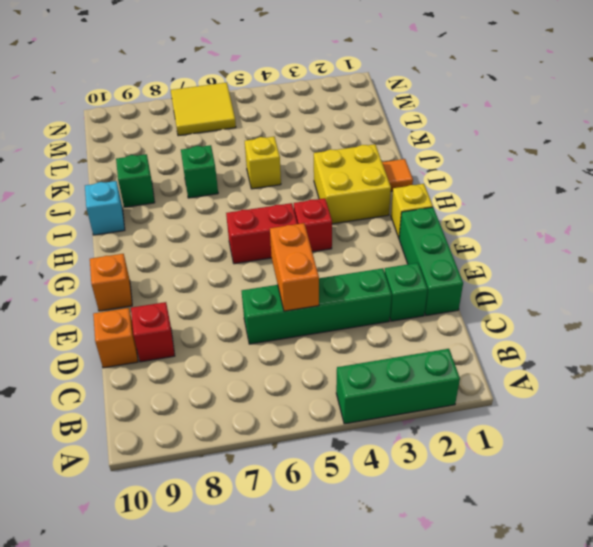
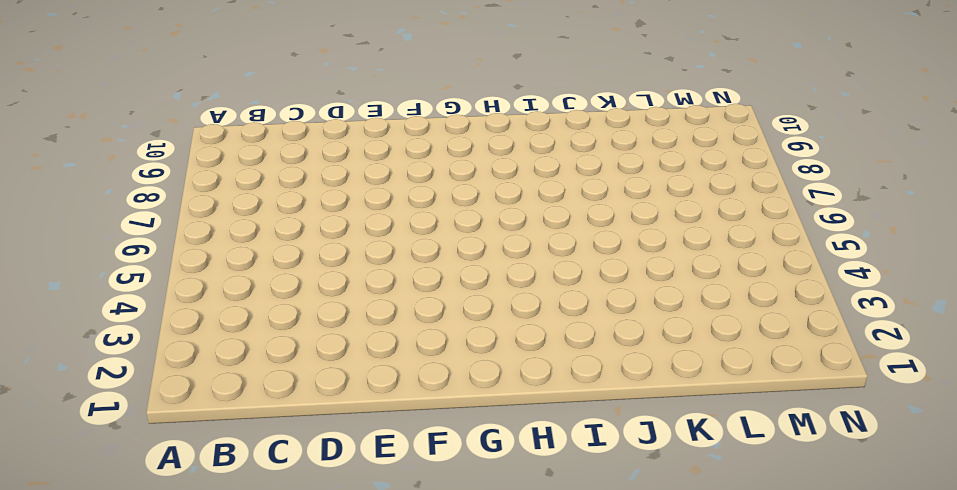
none -> green 1x3 brick [336,349,460,424]
none -> green 1x3 brick [399,207,463,316]
none -> green 1x1 brick [384,263,428,321]

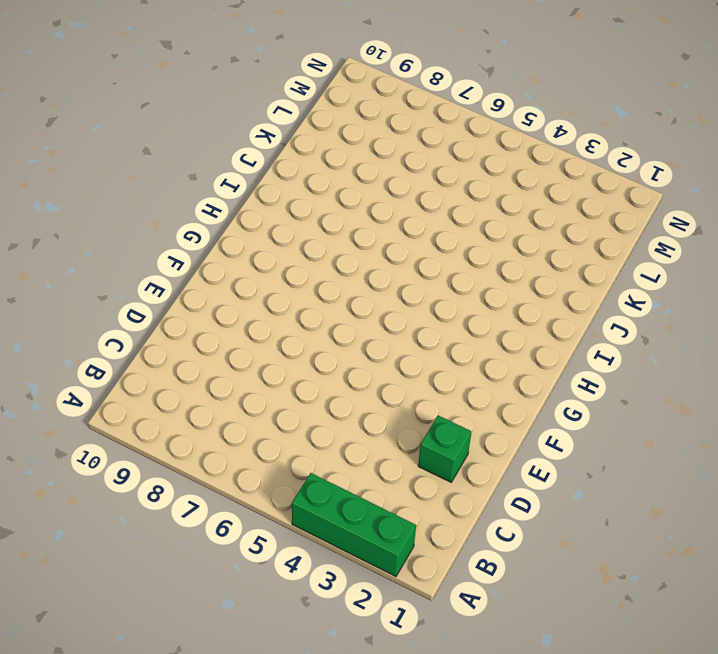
none -> green 1x3 brick [399,207,463,316]
none -> green 1x4 brick [242,268,392,344]
none -> red 1x1 brick [131,302,175,362]

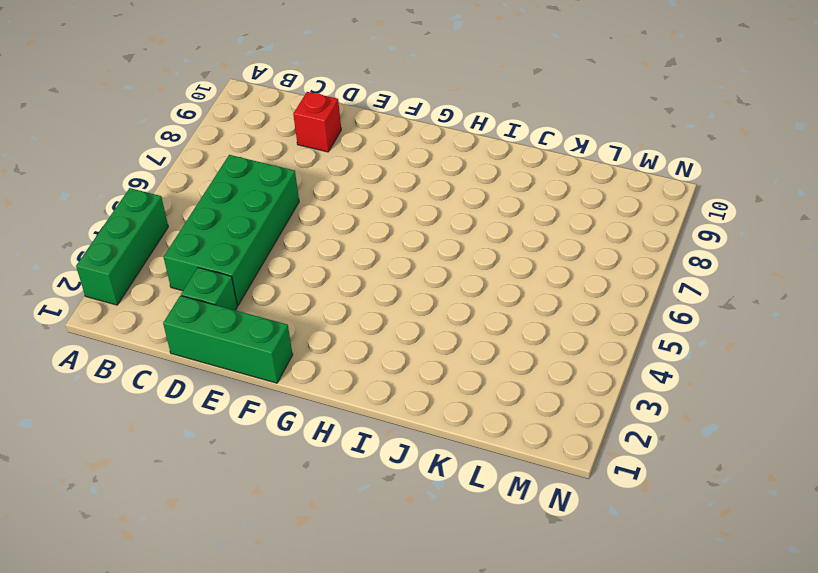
green 2x4 brick [164,155,299,306] -> green 1x4 brick [242,268,392,344]
none -> orange 1x1 brick [93,308,138,368]
none -> orange 1x1 brick [90,254,132,311]
none -> yellow 1x1 brick [391,184,433,238]

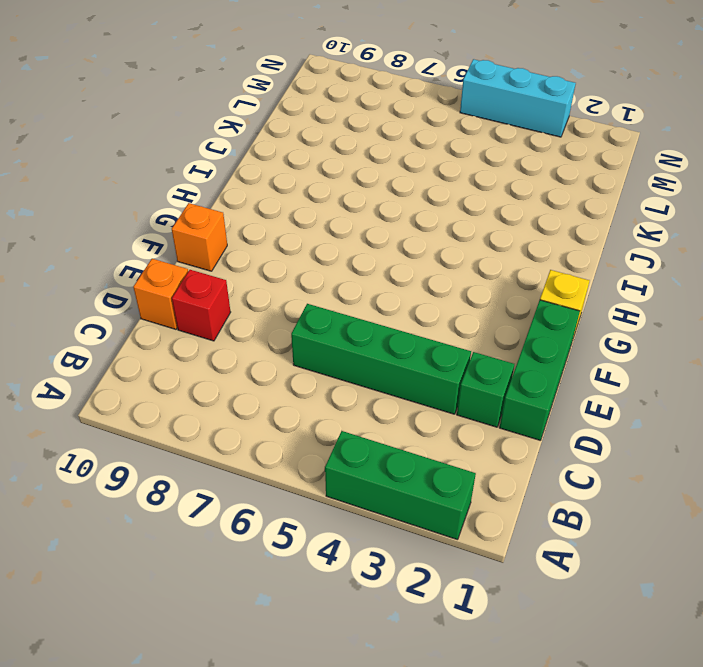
cyan 1x3 brick [460,59,576,137] -> none
none -> red 1x1 brick [294,198,332,252]
none -> red 1x2 brick [226,203,297,264]
none -> yellow 2x2 brick [314,144,391,224]

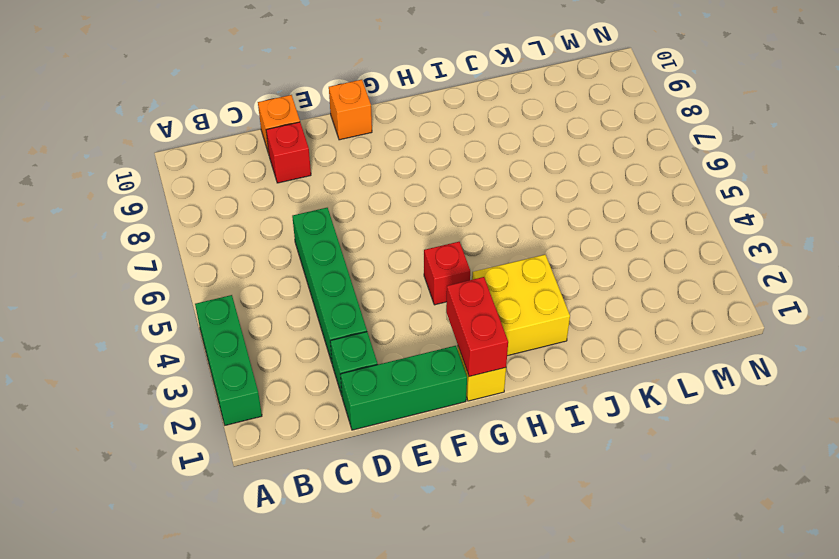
red 1x2 brick [446,277,508,377] -> red 1x2 brick moved to [226,203,297,264]
none -> orange 1x1 tile [382,159,413,191]
none -> cyan 1x1 brick [85,181,125,235]
none -> yellow 1x1 brick [245,137,281,189]

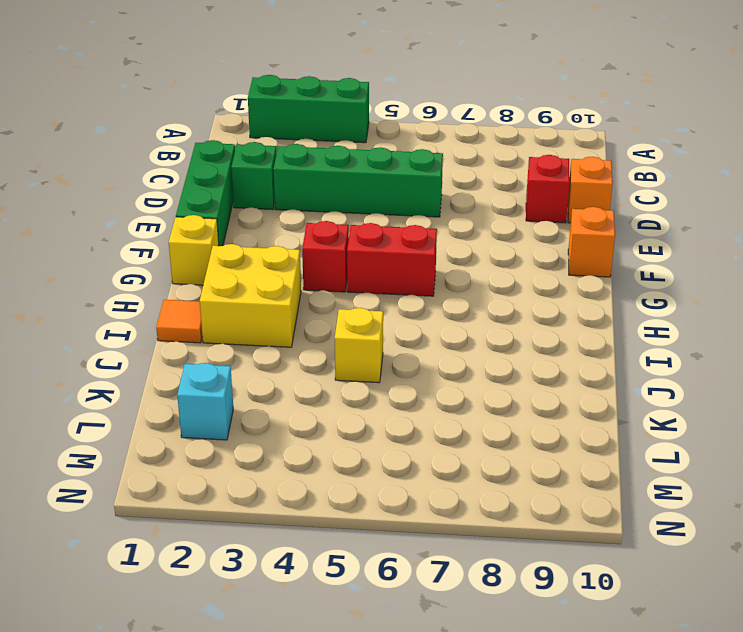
cyan 1x1 brick [177,363,233,440] -> cyan 1x1 brick moved to [85,181,125,235]
none -> green 1x1 brick [181,145,218,198]
none -> green 1x1 brick [116,154,155,207]
none -> yellow 2x2 tile [171,83,236,136]

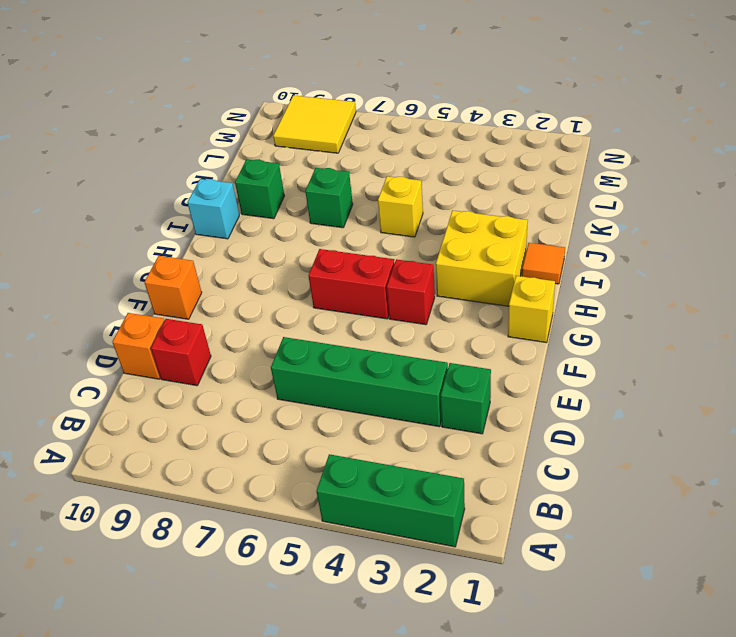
yellow 2x2 tile [273,95,356,153] -> yellow 2x2 tile moved to [171,83,236,136]
none -> green 1x3 brick [399,207,463,316]
none -> orange 1x2 brick [270,223,319,311]

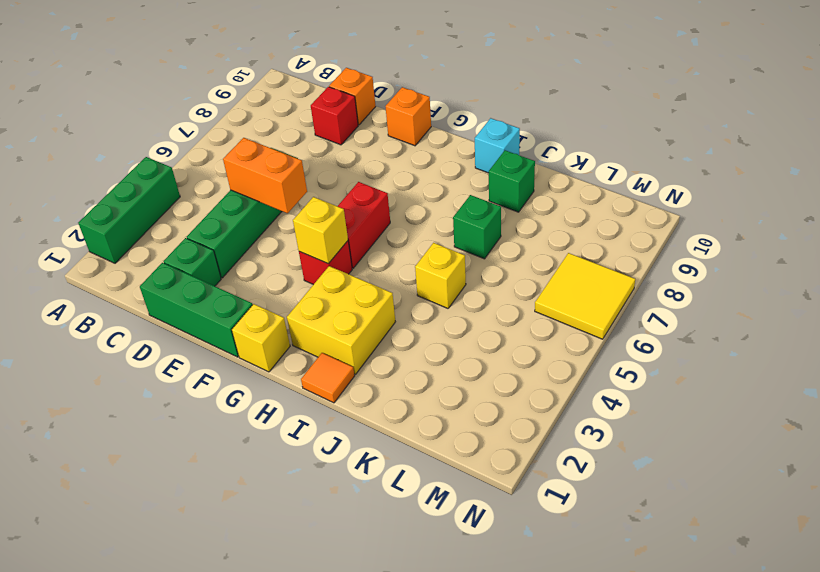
yellow 1x1 brick [293,197,348,264] -> none

